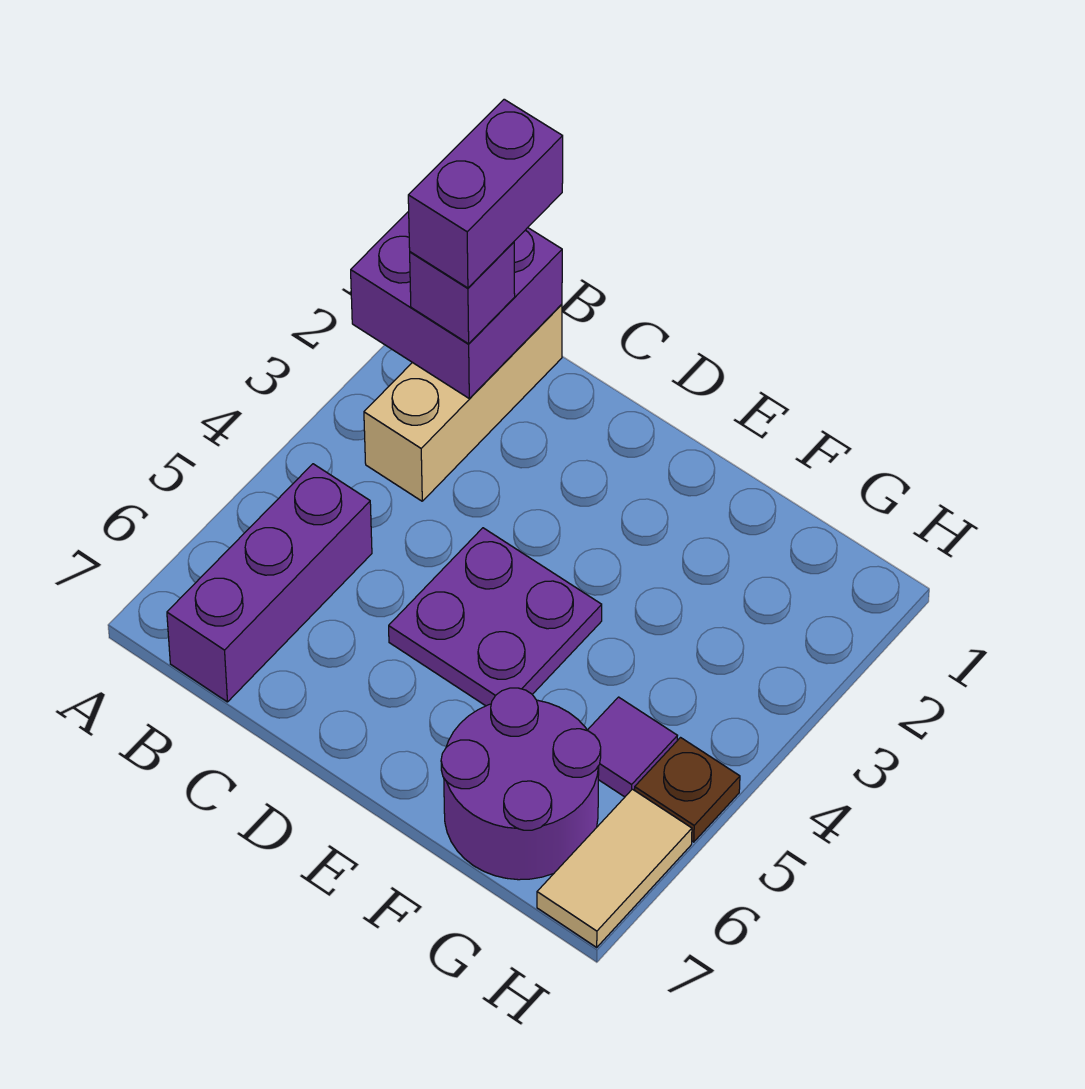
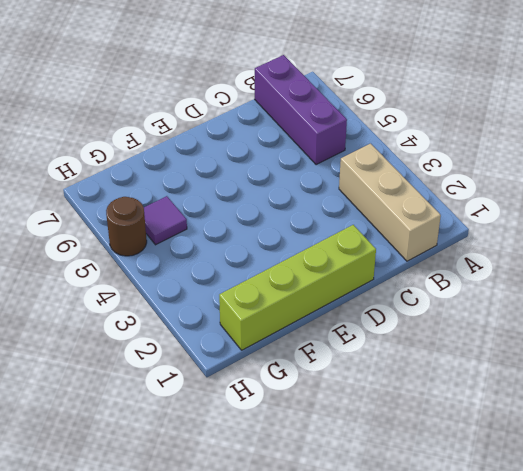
lime 1x4 brick [219,225,376,350] -> none
brown 1x1 round brick [106,197,147,256] -> brown 1x1 plate [635,738,740,842]
none -> purple 2x2 plate [389,528,602,706]
none -> purple 2x2 round brick [441,688,601,880]

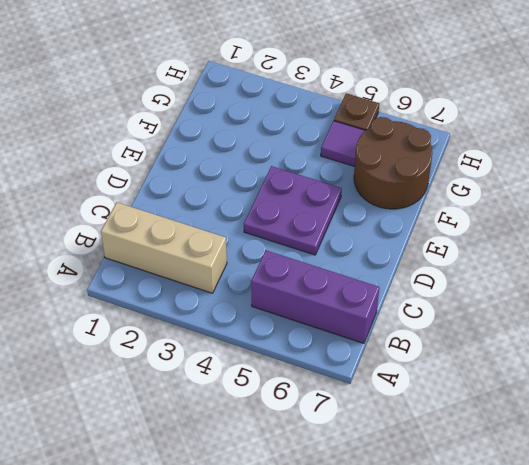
brown 2x2 round brick [354,117,432,209] -> purple 2x2 round brick [441,688,601,880]
none -> tan 1x2 tile [537,789,692,947]
none -> purple 2x2 brick [351,211,562,398]

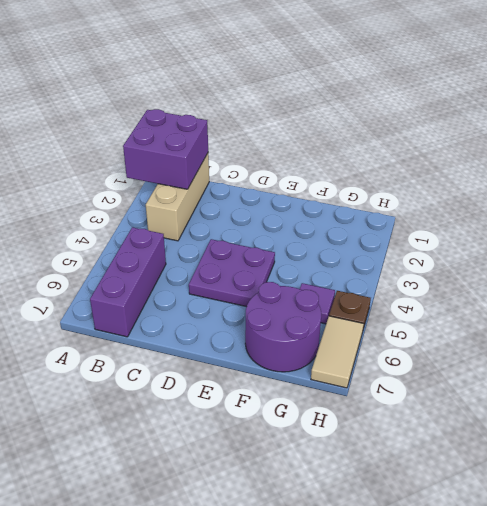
none -> purple 1x1 brick [410,242,515,344]
none -> purple 1x2 brick [408,99,563,288]

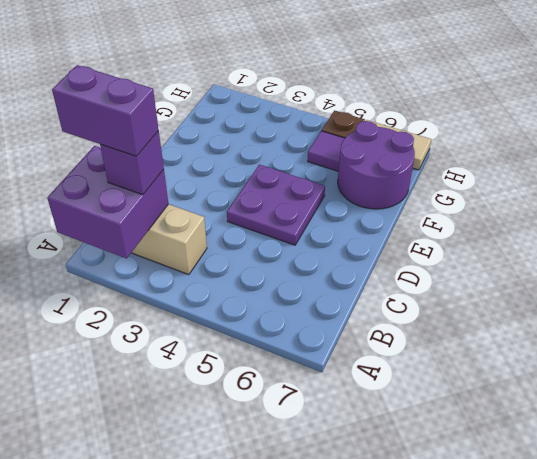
none -> purple 1x3 brick [167,464,372,702]

